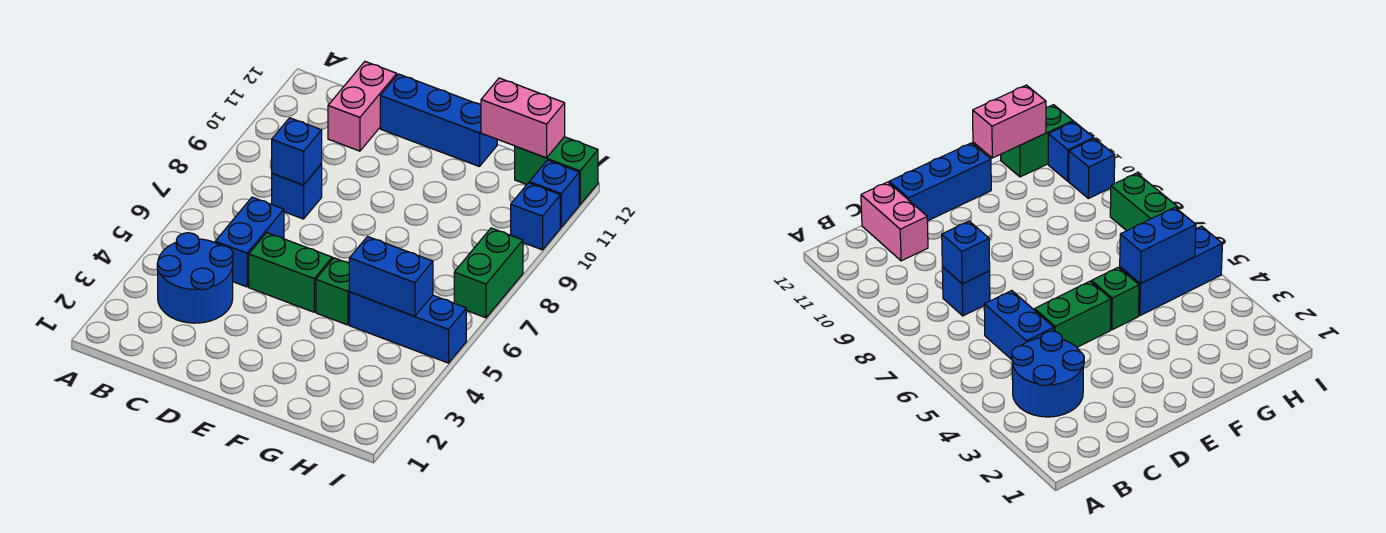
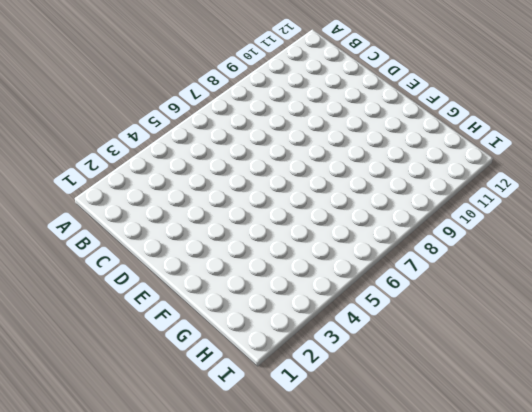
none -> blue 2x2 round brick [157,233,233,323]
none -> blue 1x2 brick [215,197,284,287]
none -> blue 1x1 brick [272,164,322,219]

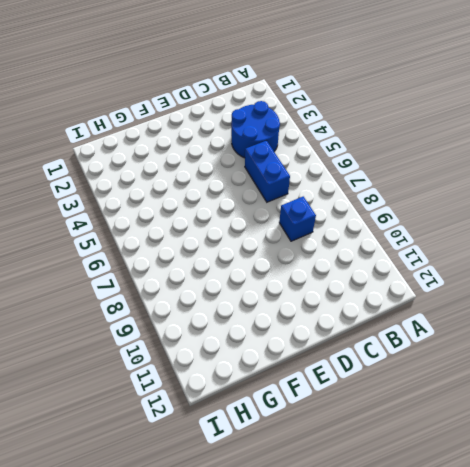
none -> pink 1x2 brick [328,62,397,151]
none -> green 1x2 brick [249,233,332,312]
none -> blue 1x3 brick [380,74,497,167]

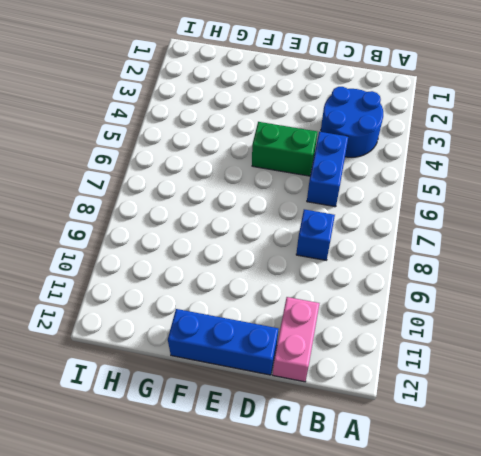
none -> green 1x1 brick [316,258,349,325]
none -> blue 1x3 brick [349,292,466,363]
none -> green 1x2 brick [515,137,598,204]

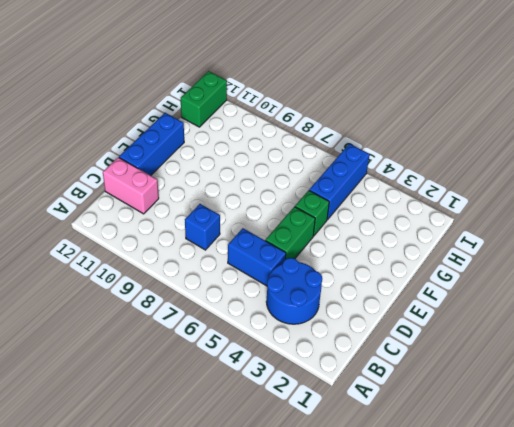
none -> green 1x2 brick [454,228,523,318]
none -> blue 1x1 brick [511,183,560,250]
none -> blue 1x1 brick [529,160,579,227]

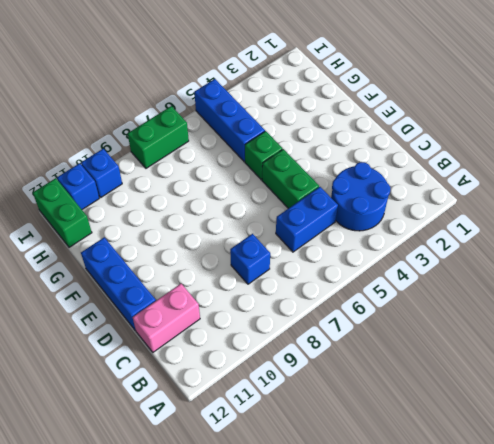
none -> blue 1x1 brick [272,118,322,185]
none -> blue 1x2 brick [349,237,433,316]
none -> pink 1x2 brick [481,78,565,158]

